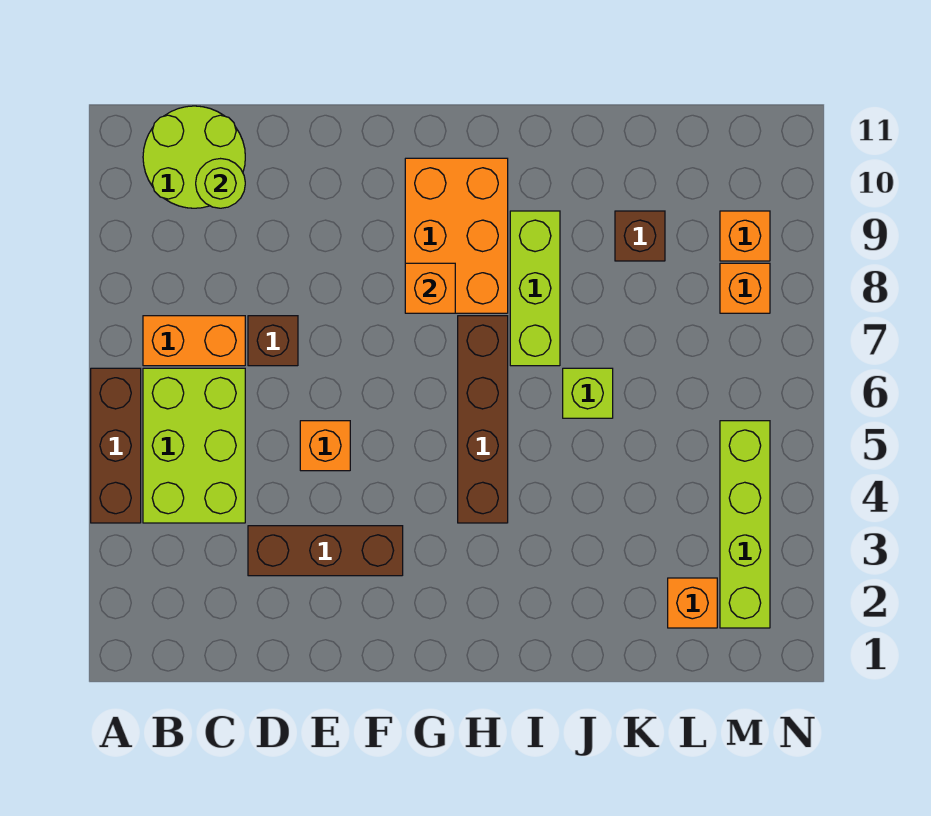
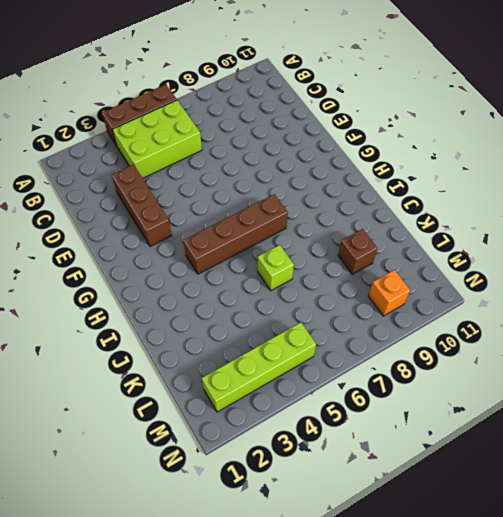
none -> orange 1x2 brick [143,316,245,366]
none -> lime 2x2 round brick [143,106,245,208]
none -> brown 1x1 brick [248,316,298,366]

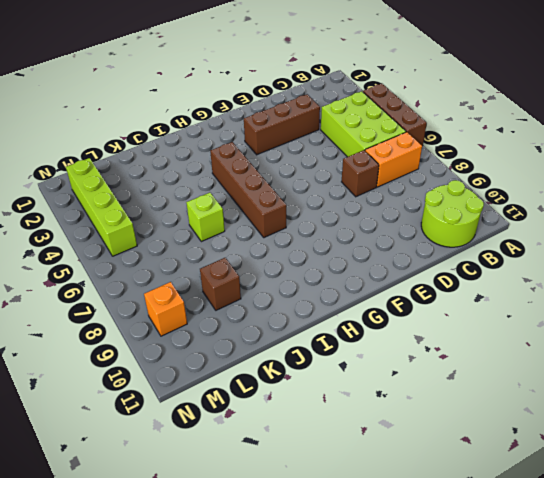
none -> orange 1x1 brick [300,421,350,471]
none -> orange 2x3 brick [405,158,508,313]
none -> lime 1x3 brick [510,211,560,366]

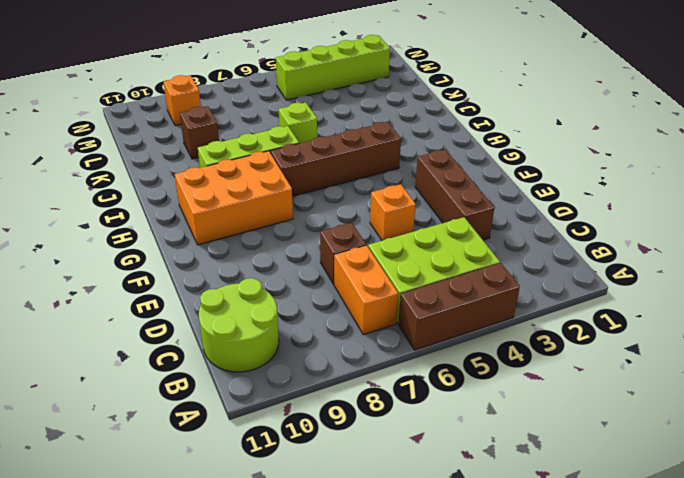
none -> orange 1x1 brick [668,578,717,628]
none -> orange 1x1 brick [720,263,770,313]
none -> lime 1x1 round brick [196,159,245,208]

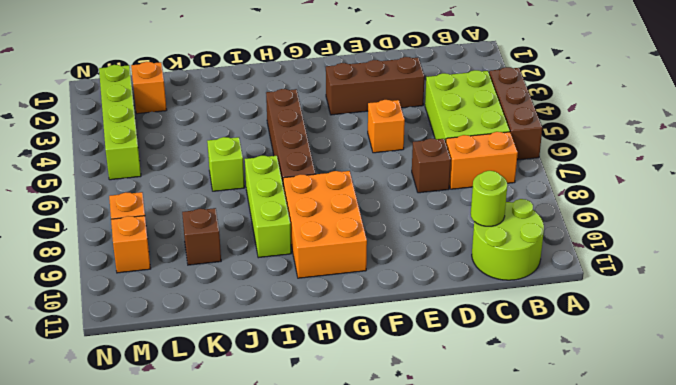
none -> orange 1x1 brick [405,263,455,313]

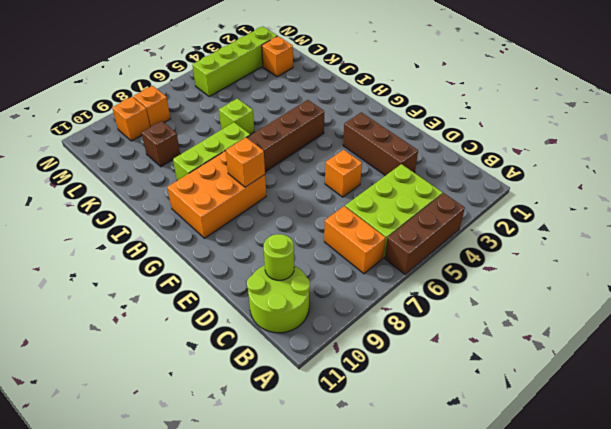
none -> brown 1x1 brick [248,316,298,366]

